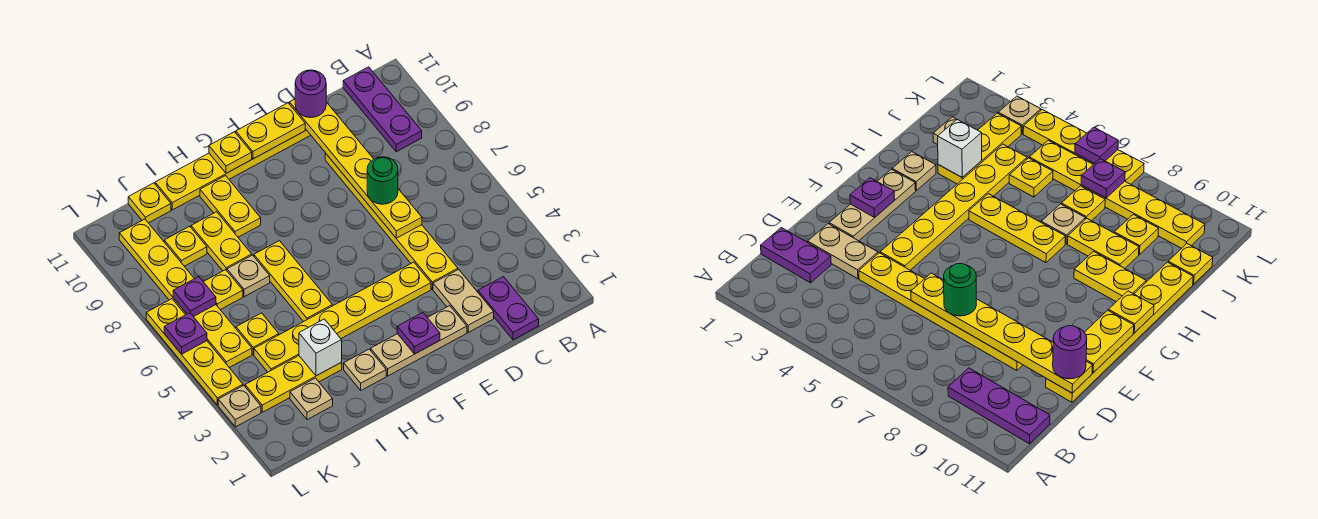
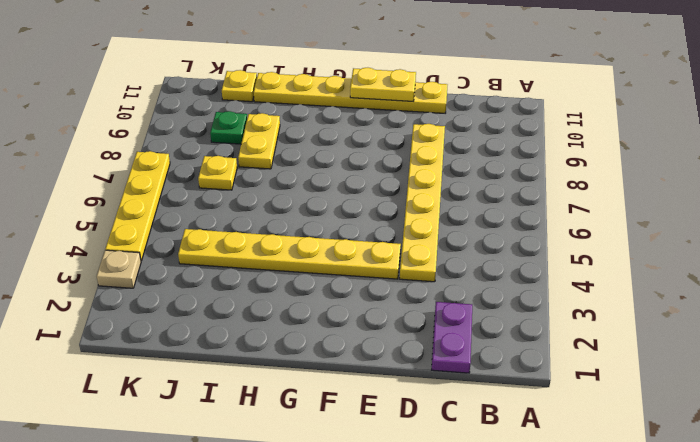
green 1x1 plate [210,111,247,144] -> yellow 1x1 plate [164,226,207,266]
none -> purple 1x3 plate [343,67,422,152]
none -> tan 1x2 plate [433,269,494,332]
none -> tan 1x3 plate [371,306,467,376]
none -> tan 1x1 plate [344,349,386,390]

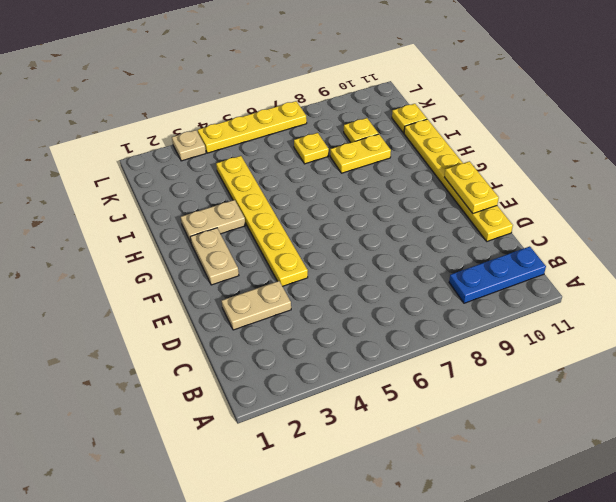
blue 1x3 plate [449,246,546,303] -> purple 1x3 plate [343,67,422,152]
tan 1x2 plate [190,228,239,285] -> tan 1x3 plate [371,306,467,376]
tan 1x2 plate [181,200,245,242] -> tan 1x1 plate [344,349,386,390]
none -> purple 1x2 plate [478,277,539,340]
none -> yellow 1x6 plate [325,153,458,289]
none -> yellow 1x3 plate [254,241,332,322]
none -> yellow 1x2 plate [200,176,261,237]

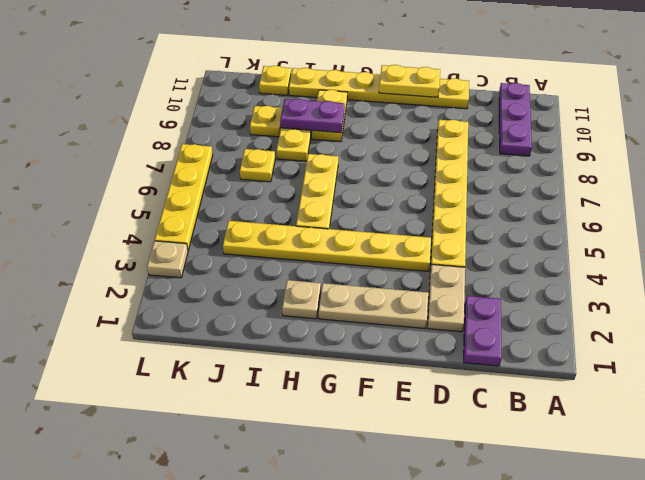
purple 1x2 plate [280,99,345,133] -> none
none -> yellow 1x3 plate [245,356,342,412]
none -> tan 1x1 plate [227,255,270,297]
none -> tan 1x1 plate [290,378,333,420]
none -> yellow 1x1 plate [236,313,279,354]

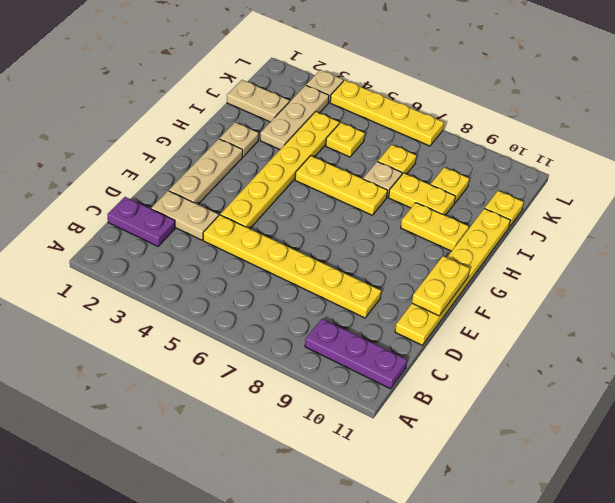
tan 1x3 plate [260,85,329,149] -> yellow 1x3 plate [245,356,342,412]
tan 1x2 plate [227,80,289,122] -> tan 1x1 plate [290,378,333,420]
none -> yellow 1x6 plate [119,219,252,368]
none -> yellow 1x6 plate [289,99,422,238]
none -> purple 1x1 plate [397,313,440,354]
none -> yellow 1x1 plate [209,132,252,173]

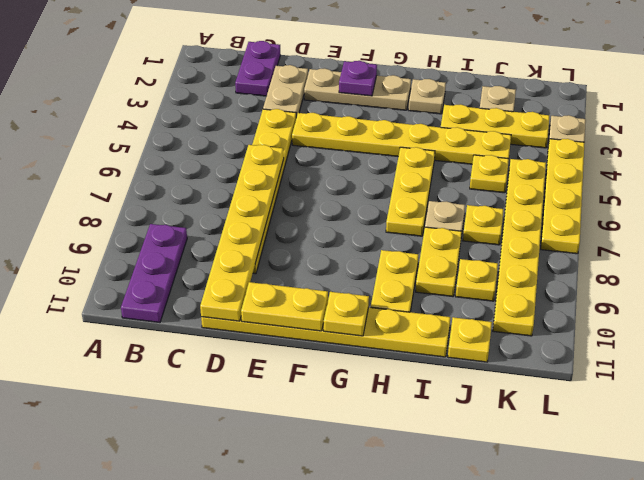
none -> white 1x1 brick [299,319,342,376]
none -> purple 1x1 plate [173,277,216,317]
none -> purple 1x1 plate [164,313,207,354]
none -> green 1x1 round brick [367,157,398,204]

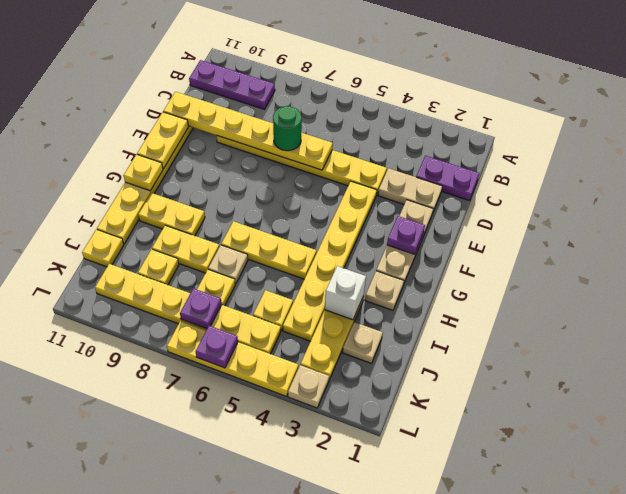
none -> purple 1x1 round brick [295,70,326,118]

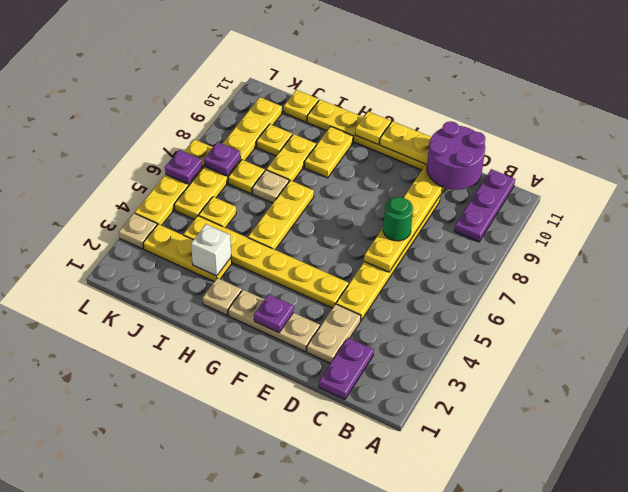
purple 2x2 round brick [427,121,485,190] -> purple 1x1 round brick [295,70,326,118]
none -> tan 1x1 plate [290,378,333,420]

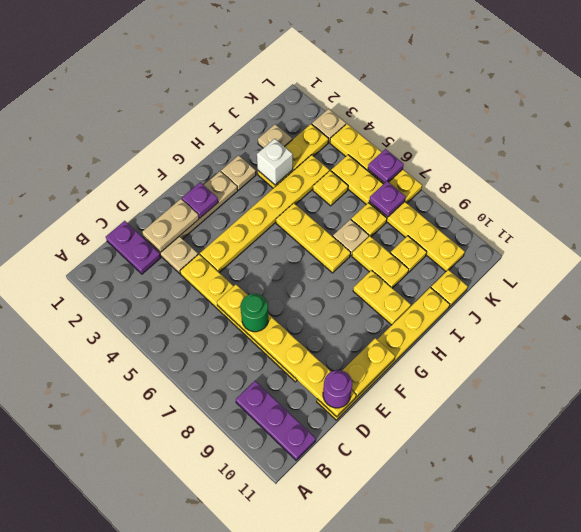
tan 1x2 plate [142,199,199,252] -> none
none -> yellow 1x1 plate [209,132,252,173]

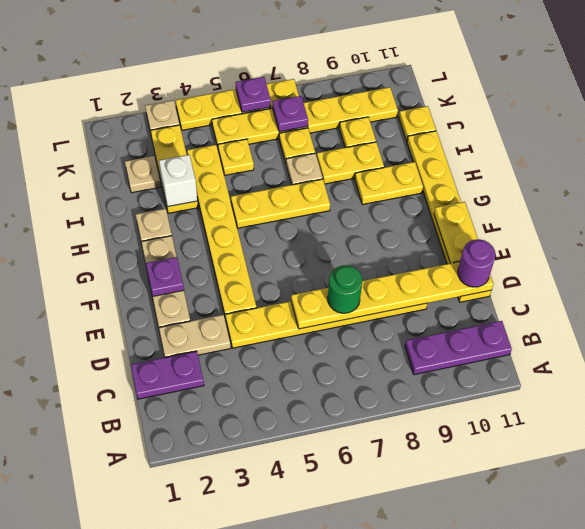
none -> yellow 1x1 plate [209,132,252,173]

